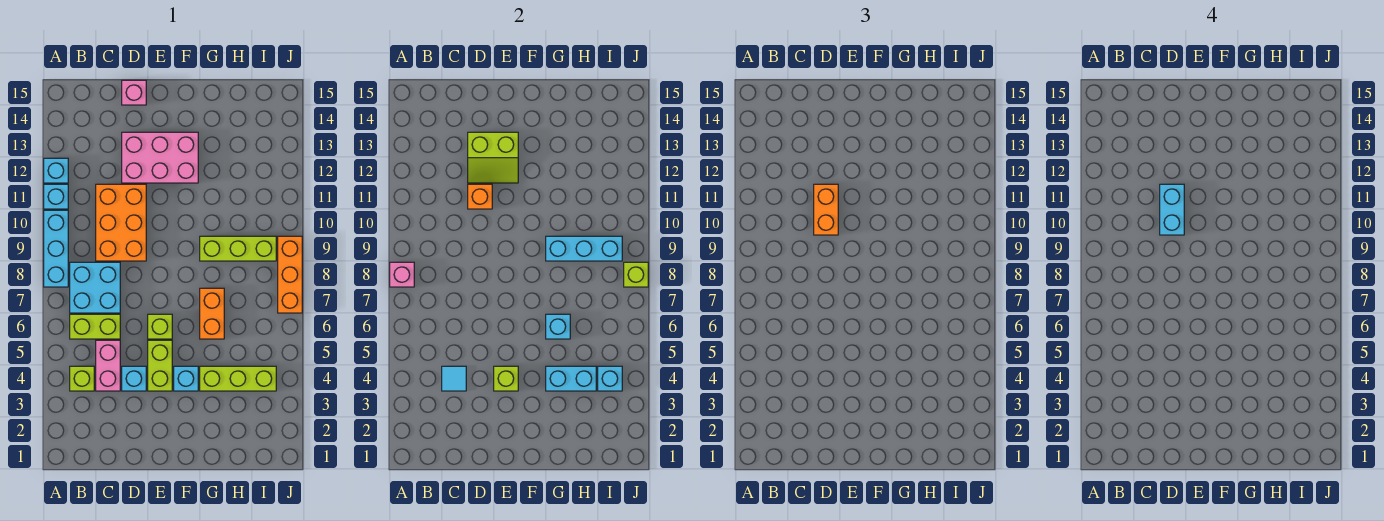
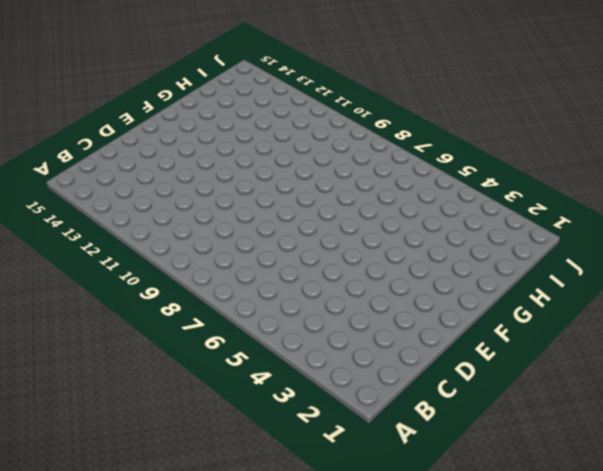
none -> cyan 1x3 brick [44,210,68,287]
none -> cyan 1x1 brick [44,184,68,209]
none -> cyan 1x1 brick [44,158,68,183]
none -> lime 1x1 brick [70,366,94,391]

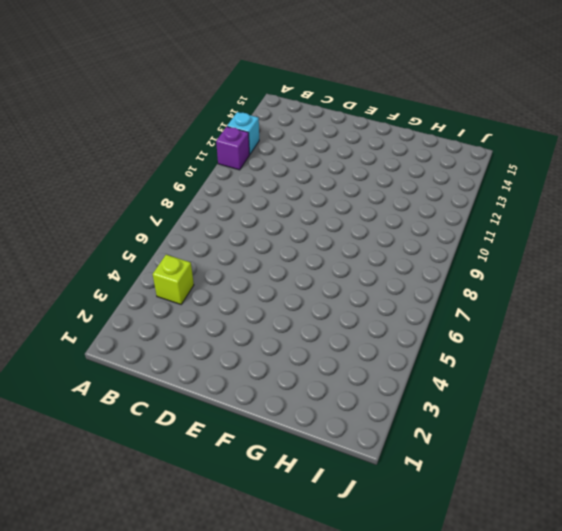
purple 1x1 brick [216,127,249,170] -> cyan 1x1 brick [44,184,68,209]
none -> cyan 1x3 brick [44,210,68,287]
none -> lime 1x2 brick [70,314,120,339]
none -> cyan 2x2 brick [70,262,120,313]
none -> pink 1x2 brick [96,340,120,391]

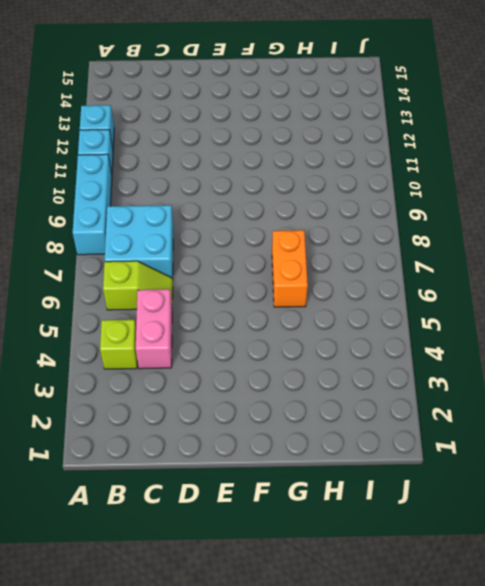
lime 1x2 slope [103,261,173,310] -> lime 1x2 brick [70,314,120,339]
none -> orange 2x3 brick [96,184,146,261]
none -> cyan 1x1 brick [122,366,146,391]
none -> pink 2x3 brick [122,132,198,183]
none -> pink 1x1 brick [122,80,146,105]

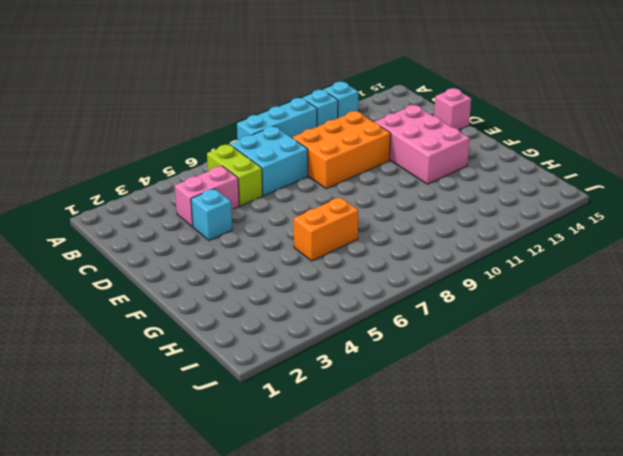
none -> lime 1x1 brick [70,366,94,391]
none -> lime 1x2 brick [148,340,172,391]
none -> lime 1x1 brick [148,314,172,339]
none -> cyan 1x1 brick [174,366,198,391]

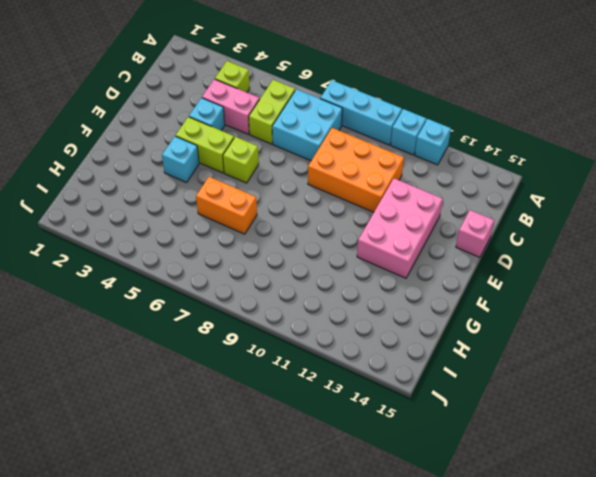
none -> lime 1x3 brick [200,366,276,391]
none -> lime 1x3 brick [200,236,276,261]
none -> orange 1x3 brick [278,236,302,313]
none -> pink 1x1 brick [390,262,414,287]

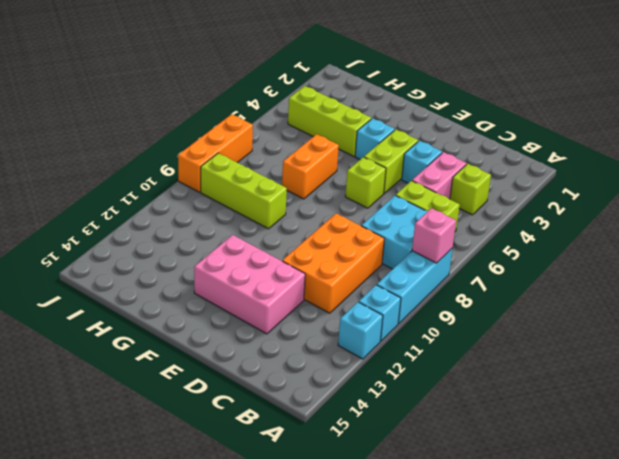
none -> pink 1x1 brick [122,80,146,105]
none -> cyan 1x1 tile [442,366,466,391]
none -> orange 1x1 brick [468,184,492,209]
none -> lime 2x2 slope [468,132,518,183]

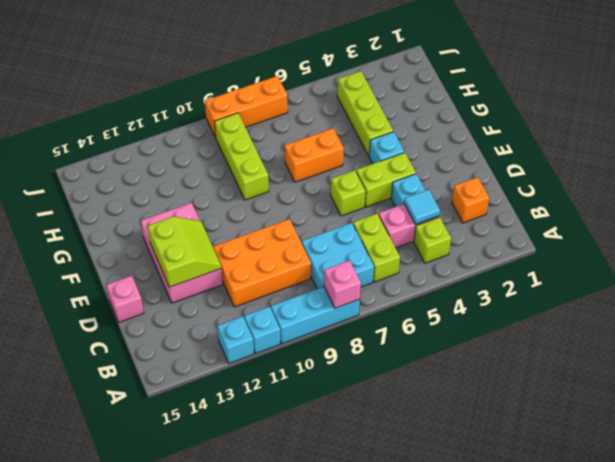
orange 1x1 brick [452,177,489,223] -> orange 1x1 brick moved to [468,184,492,209]
none -> lime 1x1 brick [494,366,518,391]
none -> cyan 1x2 brick [546,366,596,391]
none -> cyan 1x1 brick [546,314,570,339]
none -> cyan 1x3 brick [546,236,622,261]

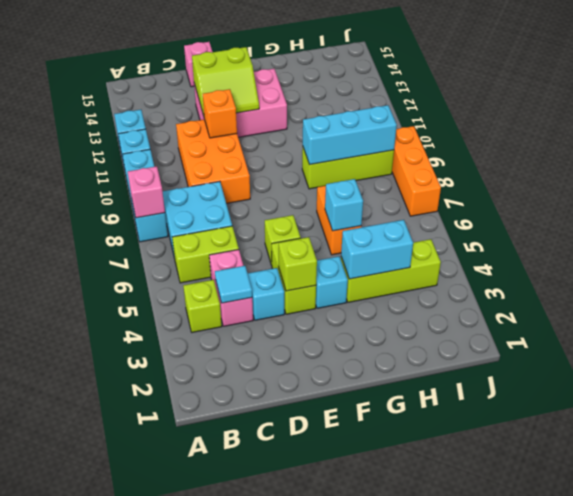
none -> cyan 1x1 brick [598,366,622,391]
none -> lime 1x1 brick [624,262,648,287]
none -> orange 1x2 brick [814,184,838,235]
none -> cyan 1x2 brick [1160,184,1184,235]

